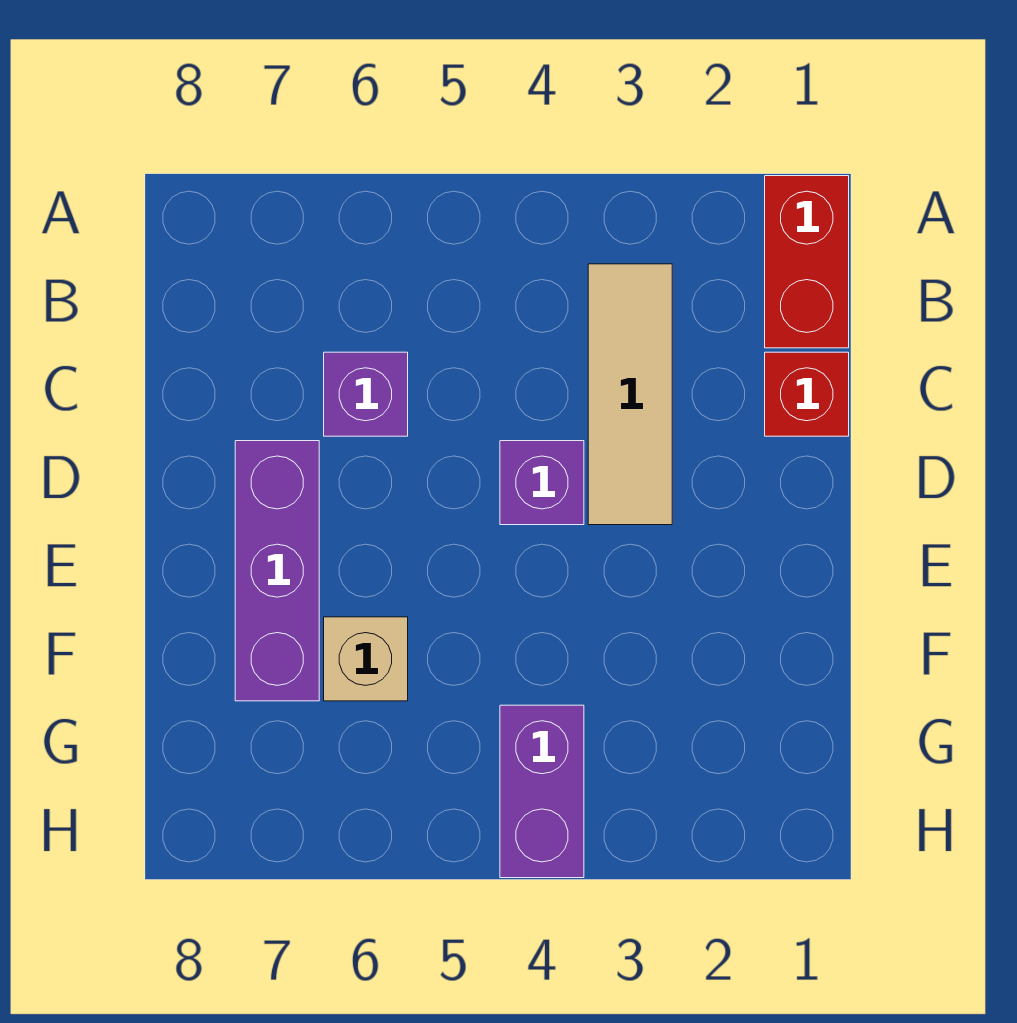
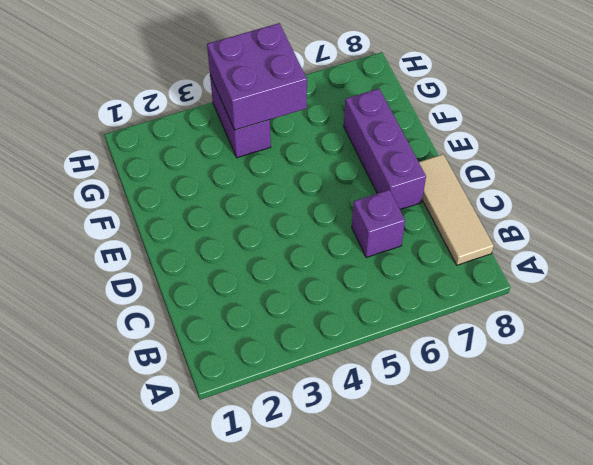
tan 1x3 tile [419,154,494,265] -> tan 1x3 tile moved to [588,264,672,525]
purple 2x2 brick [207,23,307,130] -> none
none -> red 1x2 brick [765,176,849,348]
none -> red 1x1 brick [765,352,849,436]

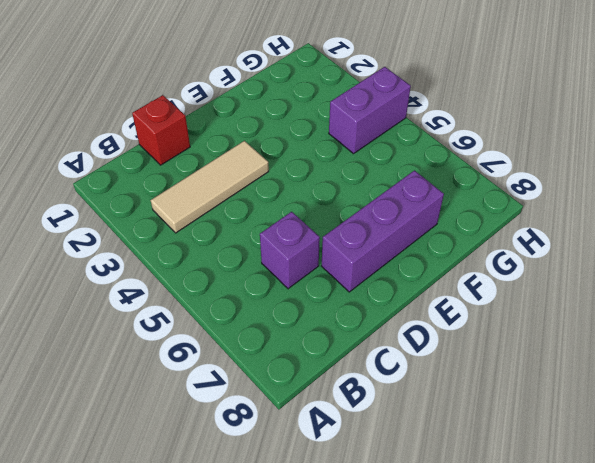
none -> red 1x2 brick [765,176,849,348]
none -> purple 1x1 brick [500,441,584,525]

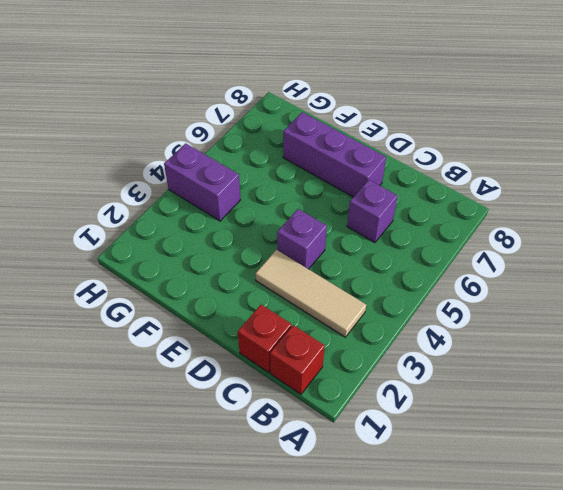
red 1x1 brick [270,325,325,394] -> red 1x2 brick [765,176,849,348]
none -> tan 1x1 brick [324,617,408,701]

